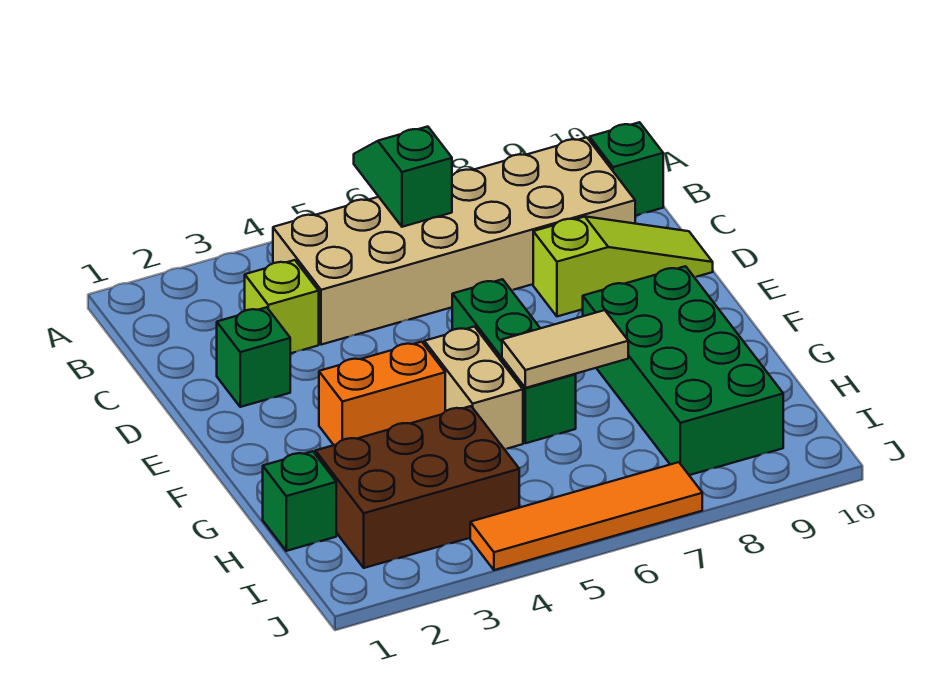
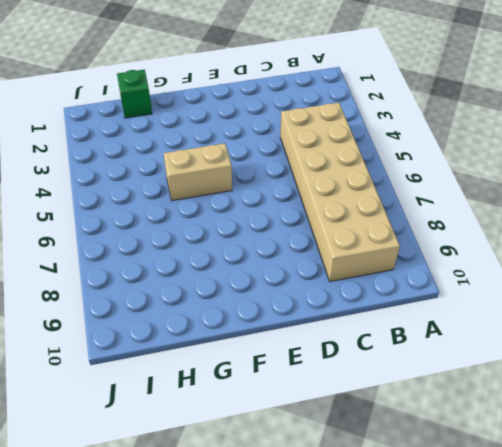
none -> green 1x1 brick [590,122,663,216]
none -> lime 1x1 brick [245,260,319,353]
none -> green 1x1 brick [217,307,290,407]

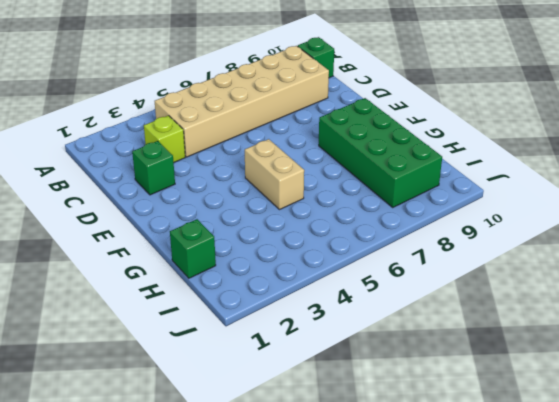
none -> lime 1x3 slope [533,217,713,316]
none -> green 1x3 brick [452,279,576,443]
none -> orange 1x2 brick [319,342,445,445]

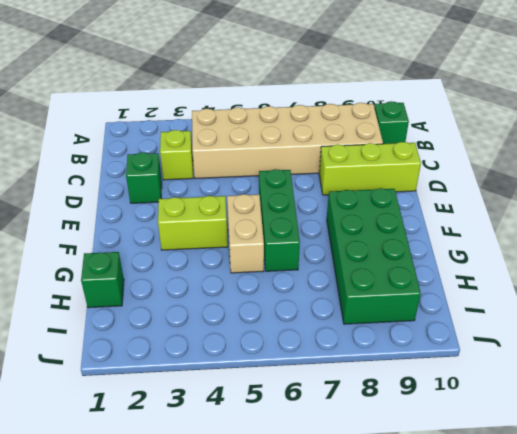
lime 1x3 brick [319,142,421,195] -> lime 1x3 slope [533,217,713,316]
lime 1x2 brick [158,196,228,250] -> orange 1x2 brick [319,342,445,445]
none -> brown 2x3 brick [315,406,519,568]
none -> orange 1x4 tile [470,462,702,570]
none -> green 1x2 slope [354,127,452,227]

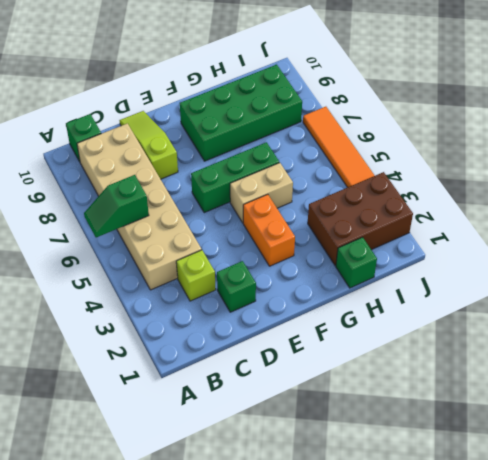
brown 2x3 brick [308,172,413,266] -> brown 2x3 brick turned to [315,406,519,568]
none -> tan 1x2 tile [502,310,628,388]

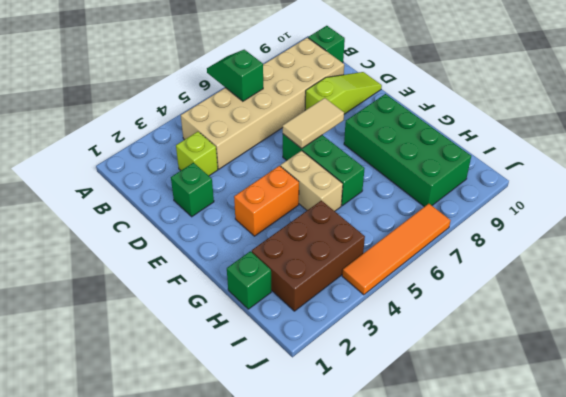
tan 1x2 tile [283,98,344,149] -> tan 1x2 tile moved to [502,310,628,388]

